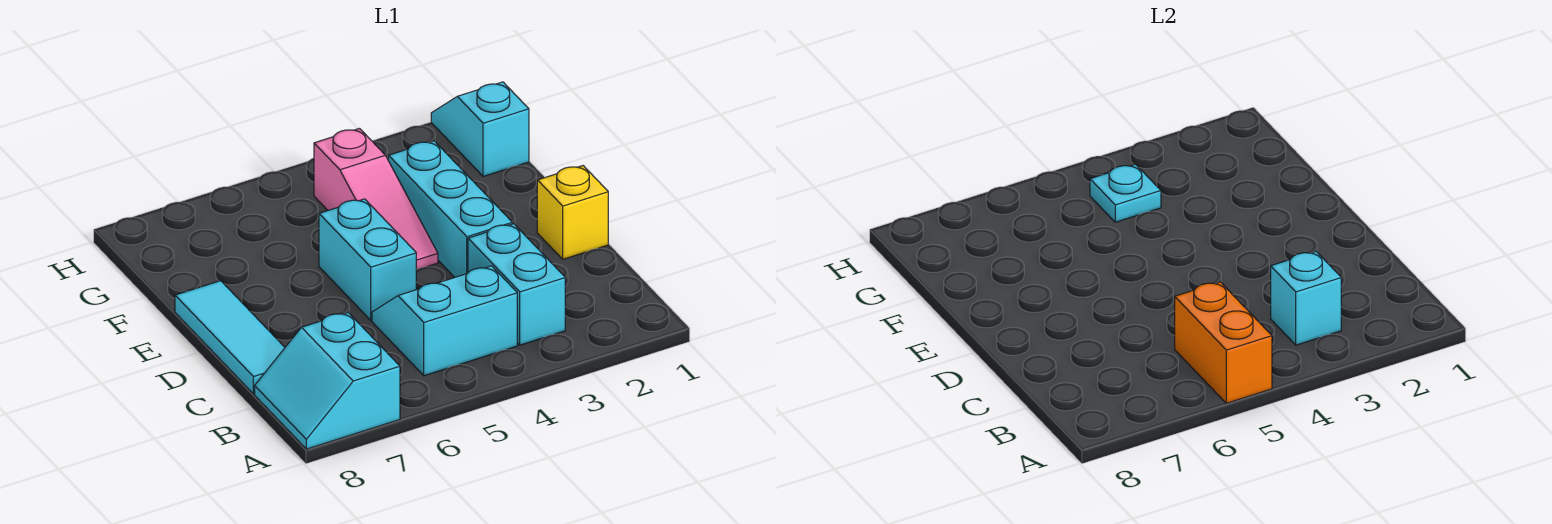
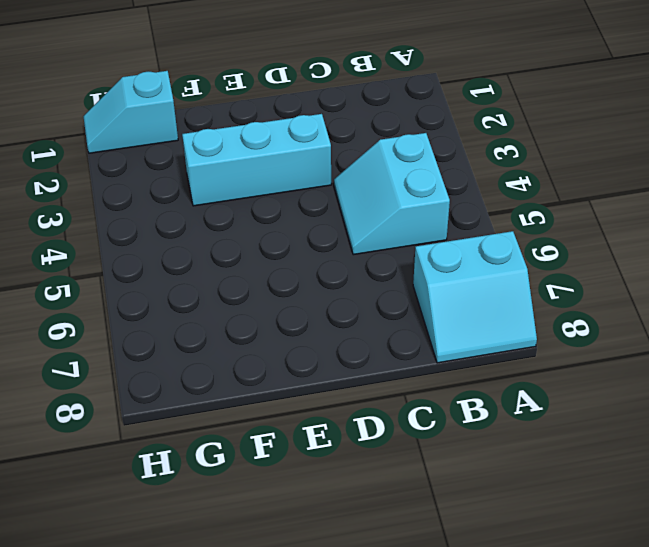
none -> cyan 1x2 brick [468,224,565,345]
none -> cyan 1x3 tile [175,281,285,394]
none -> yellow 1x1 brick [537,166,608,259]

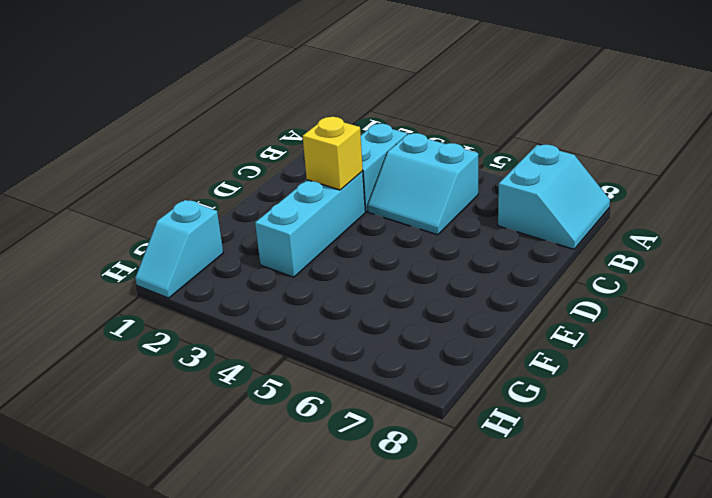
yellow 1x1 brick [303,117,363,190] -> yellow 1x1 brick moved to [537,166,608,259]
none -> cyan 1x3 tile [175,281,285,394]
none -> cyan 1x2 brick [319,199,416,320]
none -> pink 1x3 slope [314,129,438,270]

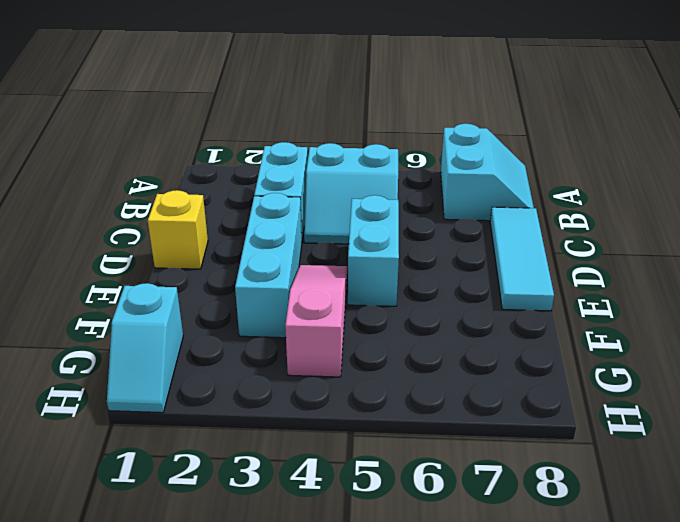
none -> orange 1x2 brick [1175,282,1272,403]
none -> cyan 1x1 brick [1271,251,1341,345]
none -> cyan 1x1 plate [1090,164,1161,222]

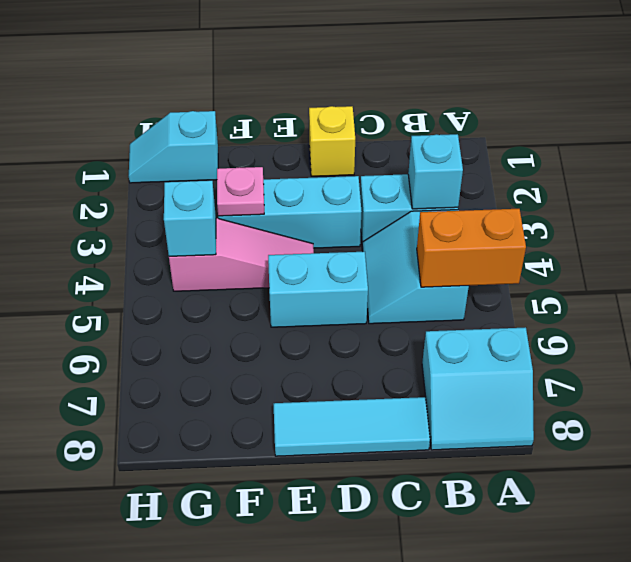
pink 1x1 plate [217,167,264,216] -> none
cyan 1x1 brick [164,180,216,256] -> cyan 1x1 plate [1090,164,1161,222]

